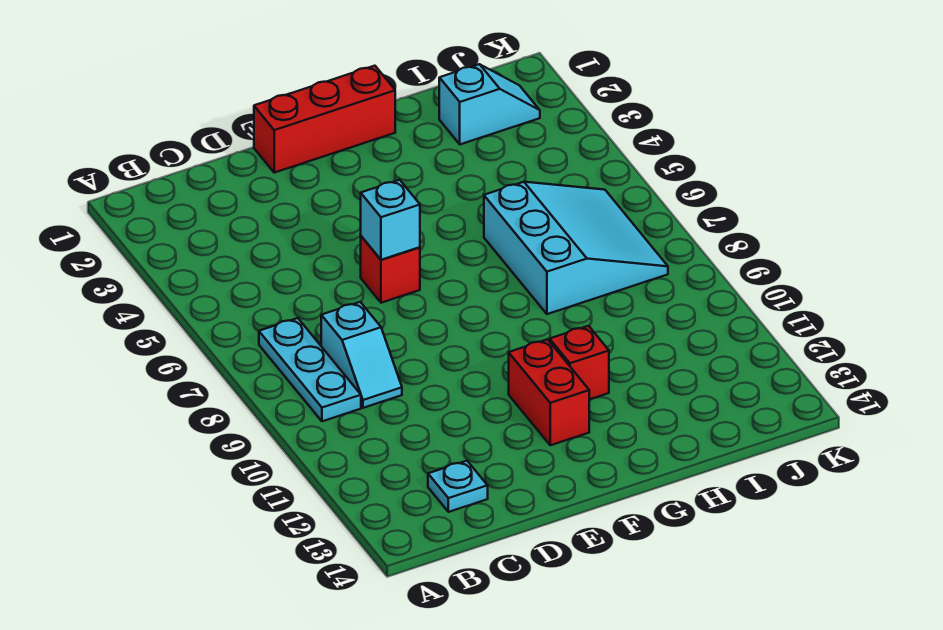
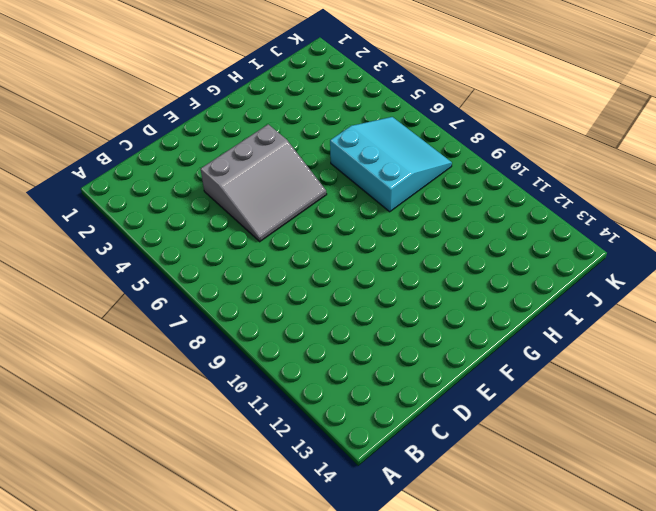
grey 3x3 slope [201,124,327,242] -> red 1x1 brick [361,236,420,303]
none -> cyan 1x3 plate [259,318,361,421]
none -> cyan 1x2 slope [321,302,402,408]

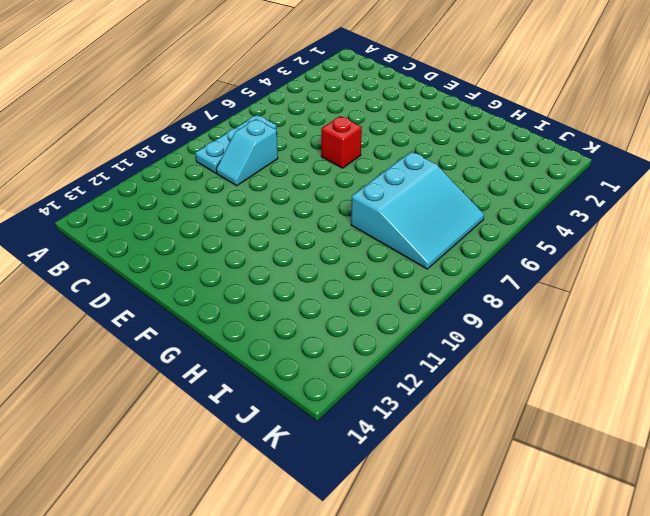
none -> cyan 1x1 plate [428,461,488,512]
none -> red 1x3 brick [254,66,395,173]

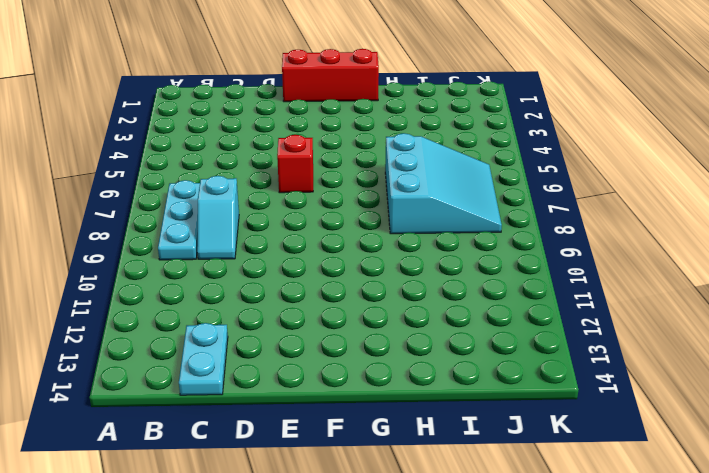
cyan 1x2 plate [179,323,228,395] -> cyan 1x1 plate [428,461,488,512]
none -> red 1x2 brick [509,339,589,445]
none -> red 1x1 brick [550,326,609,399]

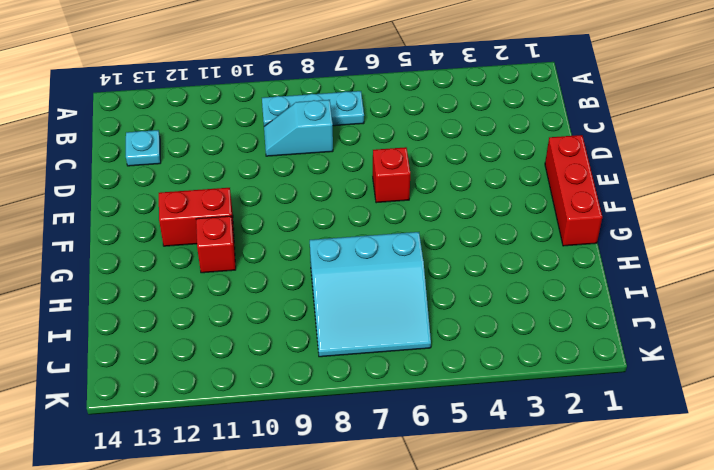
none -> cyan 1x2 slope [439,64,540,144]
none -> cyan 1x1 brick [361,180,420,260]

